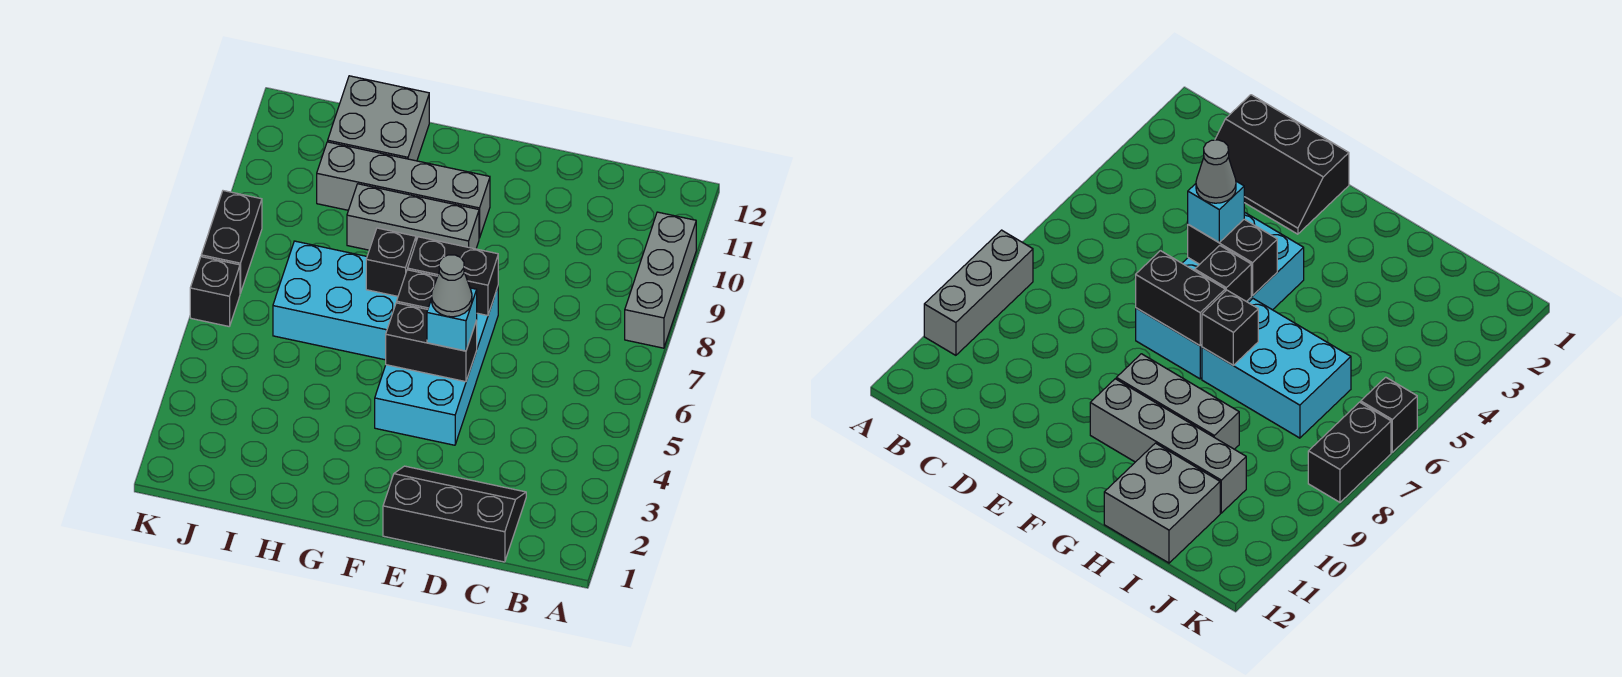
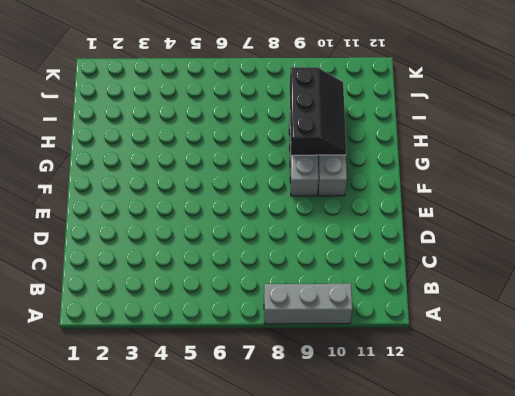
black 2x3 slope [290,67,346,155] -> black 2x3 slope moved to [383,466,526,562]
none -> cyan 2x4 brick [375,287,498,445]
none -> cyan 2x3 brick [273,241,398,360]
none -> grey 2x2 brick [328,76,429,161]

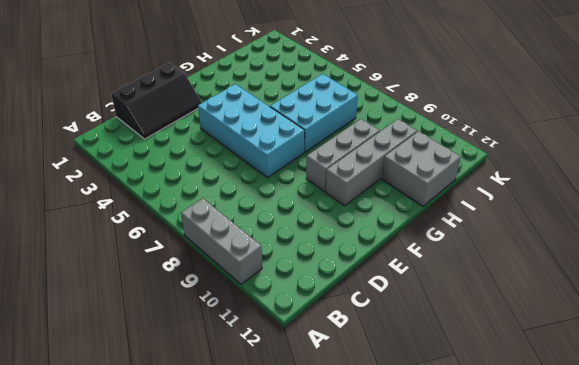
none -> black 1x1 brick [190,257,240,326]
none -> black 1x2 brick [201,191,262,293]
none -> black 1x2 brick [386,303,477,382]

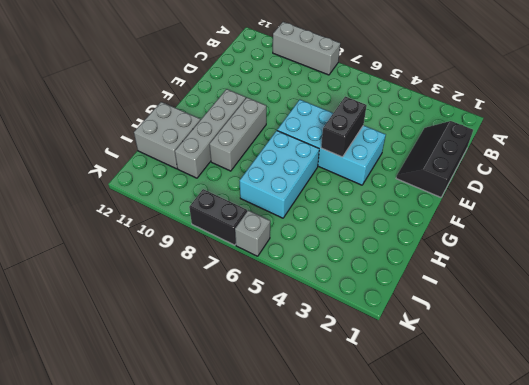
grey 1x1 brick [235,210,270,256] -> black 1x1 brick [190,257,240,326]
none -> black 1x2 brick [408,237,498,316]
none -> black 1x1 brick [397,270,437,309]
none -> black 1x1 brick [366,228,416,296]

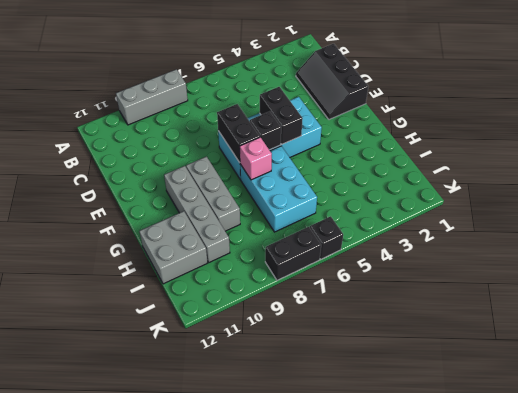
pink 1x1 brick [240,137,272,180] -> black 1x1 brick [366,228,416,296]
none -> cyan 1x1 brick [427,288,477,351]
none -> grey 1x1 cone [431,255,472,317]

